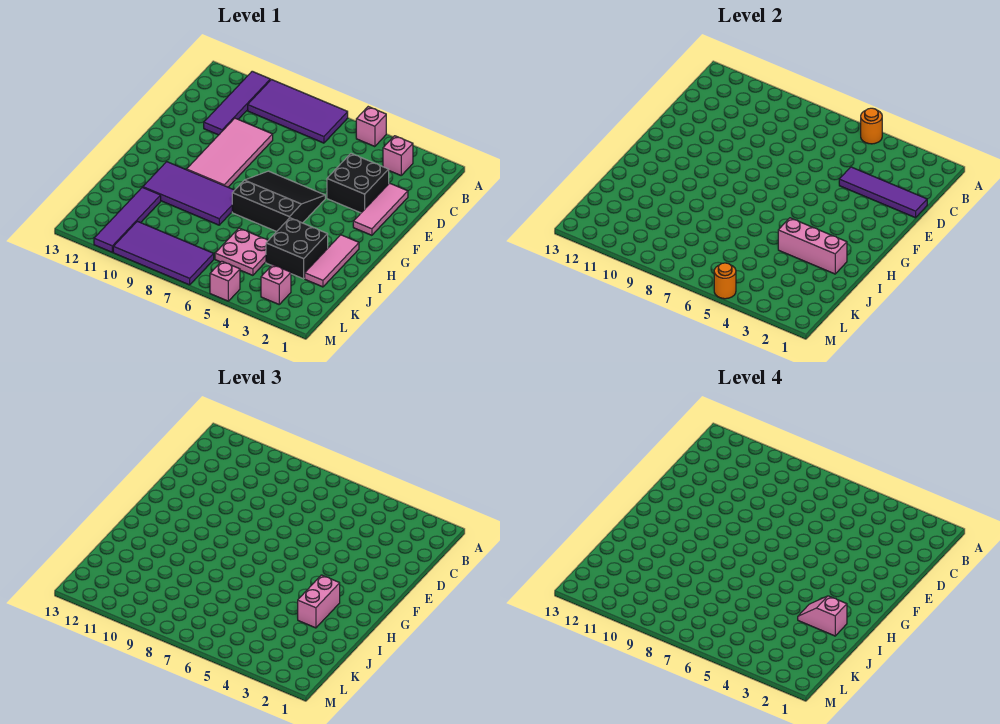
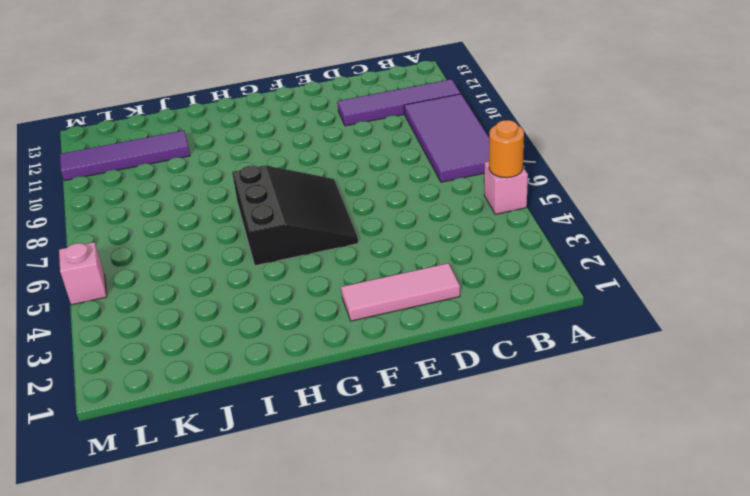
none -> pink 1x1 brick [383,136,413,175]
none -> black 2x2 brick [327,154,389,213]
none -> pink 2x4 tile [187,118,273,187]

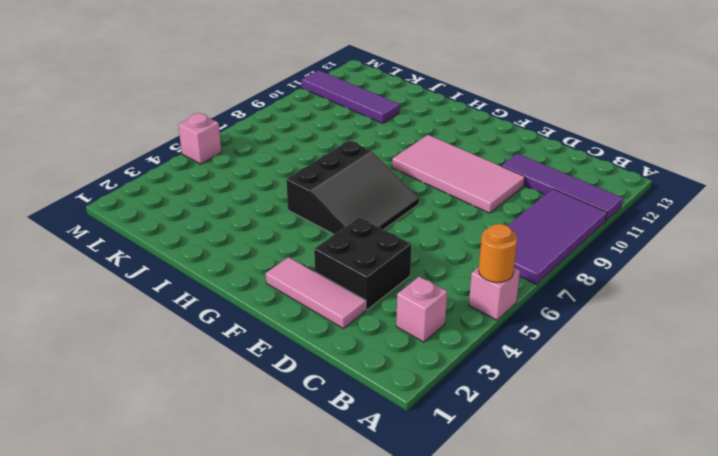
none -> pink 1x3 tile [305,235,359,287]
none -> purple 2x4 tile [143,162,234,225]
none -> black 2x2 brick [266,218,328,279]

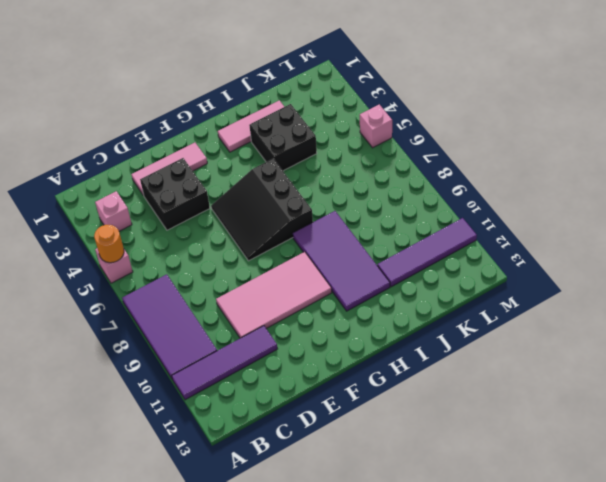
none -> pink 2x2 plate [215,228,268,275]
none -> pink 1x1 brick [261,265,291,304]
none -> purple 2x4 tile [113,221,214,285]

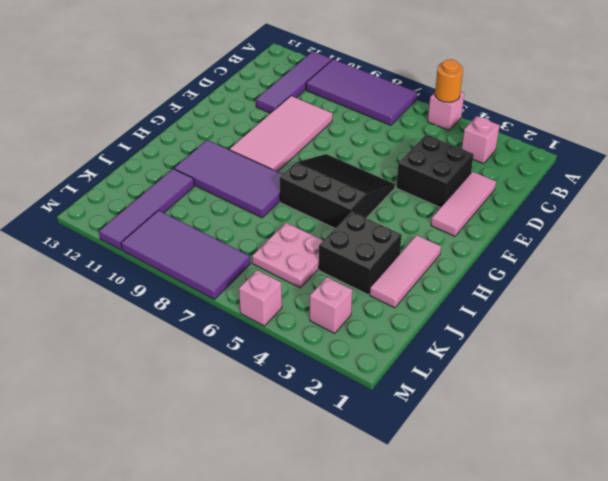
none -> purple 1x4 tile [839,167,927,218]
none -> pink 1x3 brick [778,218,847,274]
none -> orange 1x1 round brick [714,263,736,299]

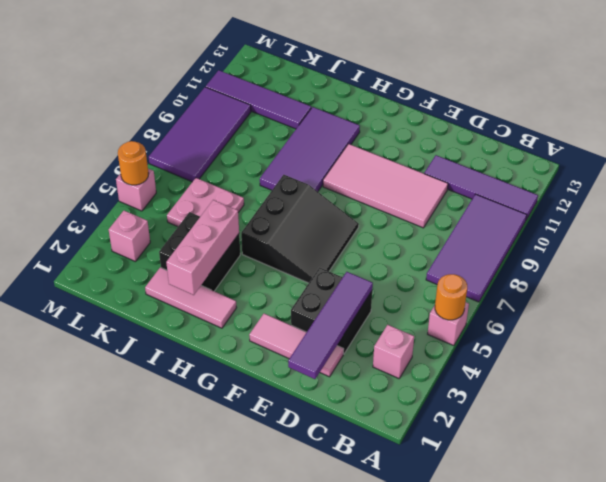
none -> pink 1x2 brick [298,575,340,628]
none -> pink 1x2 slope [798,596,847,636]

